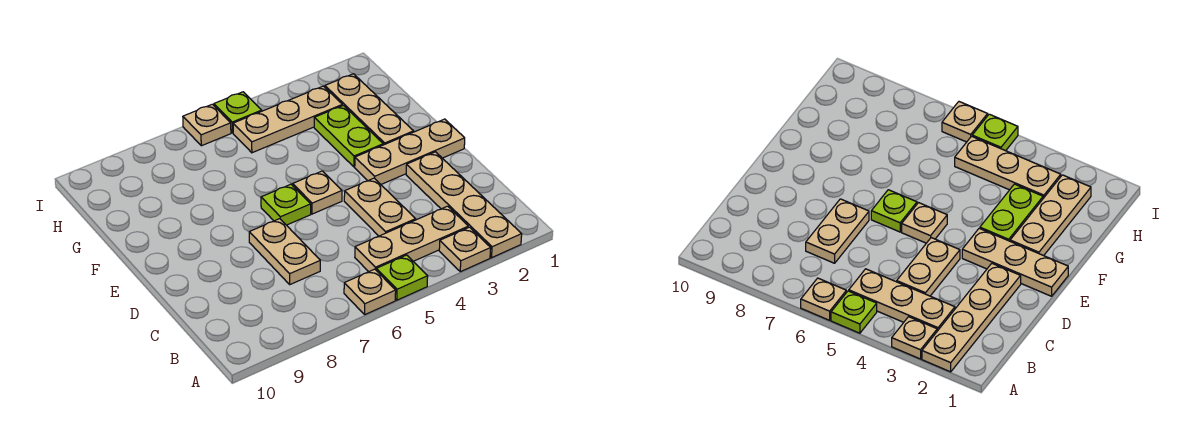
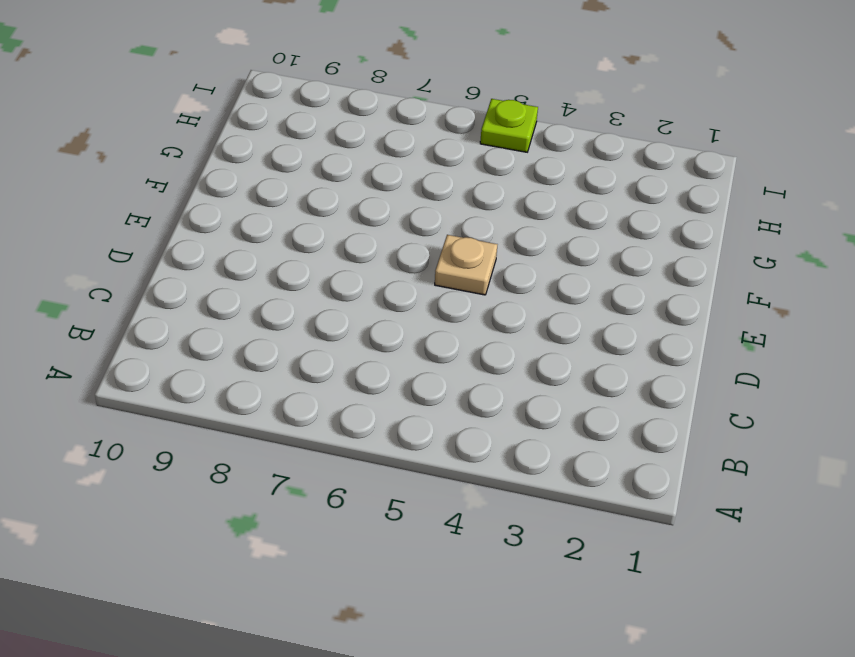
none -> tan 1x4 plate [406,152,522,258]
none -> tan 1x1 plate [439,227,491,272]
none -> lime 1x1 plate [376,255,428,300]

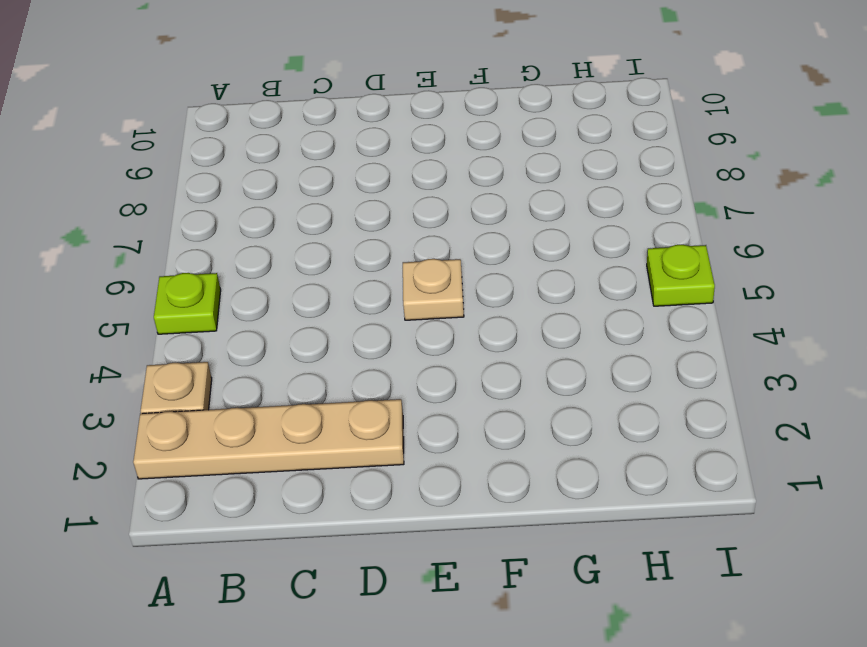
none -> tan 1x1 plate [344,269,396,314]
none -> tan 1x3 plate [355,206,468,272]
none -> tan 1x2 plate [344,178,416,236]

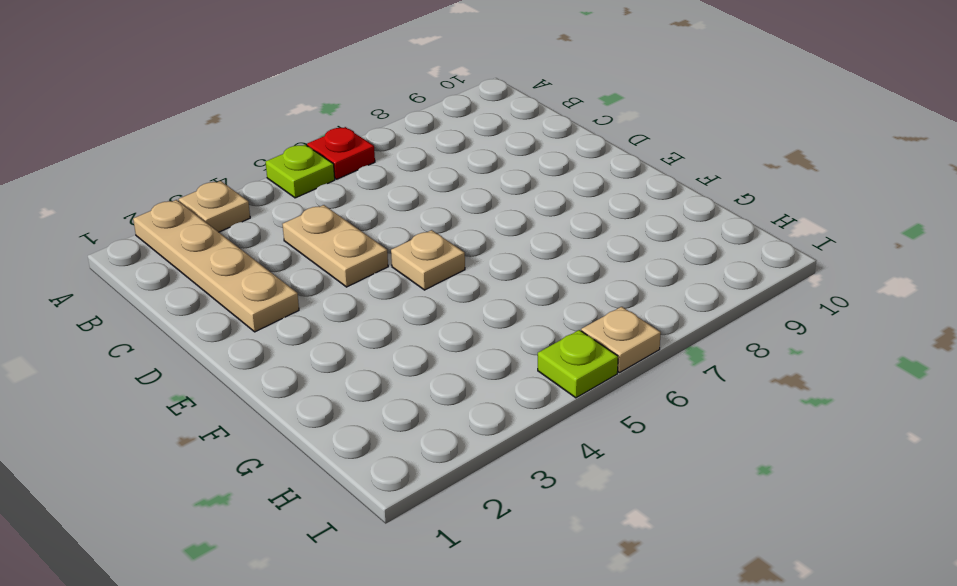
red 1x1 plate [307,127,375,179] -> tan 1x1 plate [344,269,396,314]
none -> tan 1x3 plate [355,206,468,272]
none -> tan 1x2 plate [249,219,320,284]
none -> tan 1x3 plate [355,119,465,184]

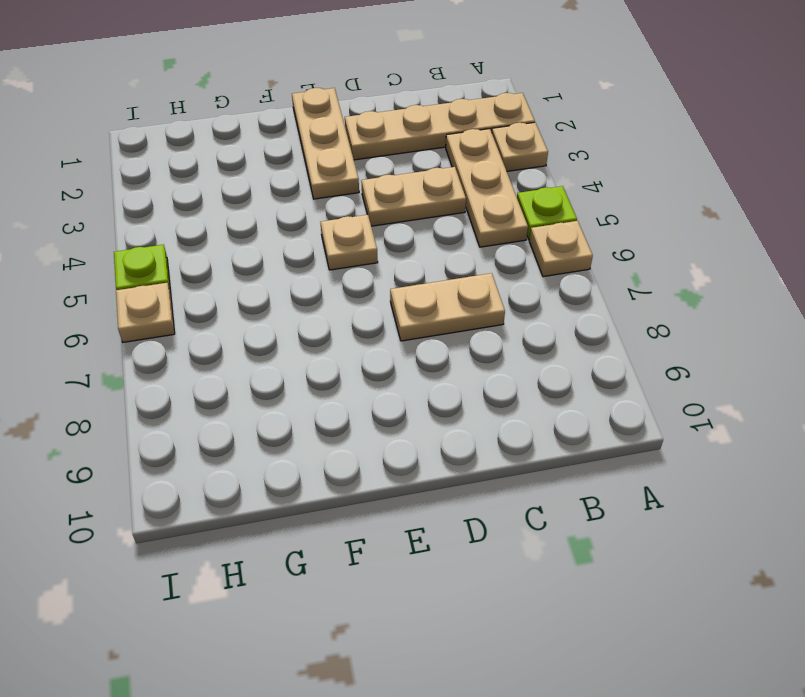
none -> lime 1x1 plate [261,184,311,225]
none -> tan 1x3 plate [325,74,414,145]
none -> lime 1x2 plate [314,105,383,167]

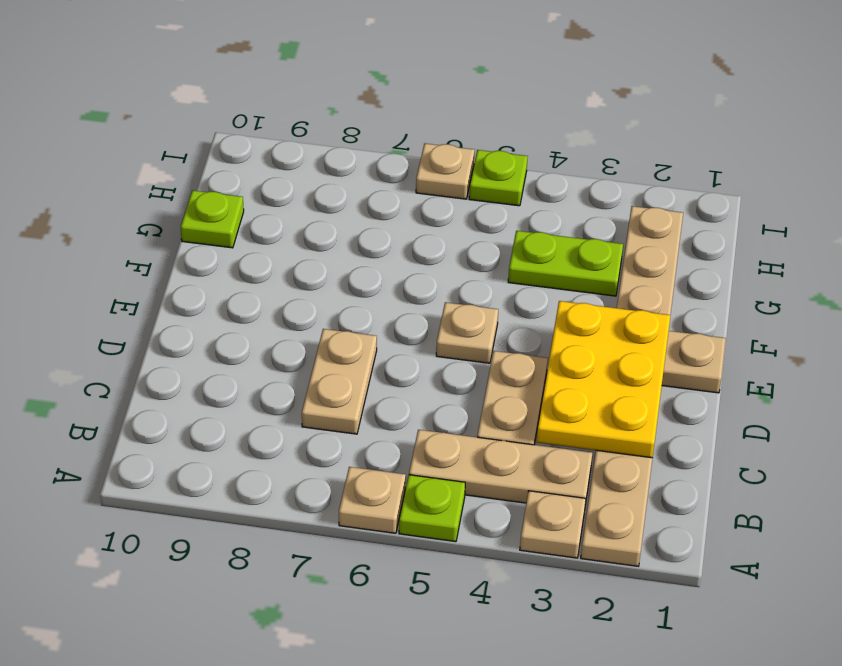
yellow 2x3 plate [537,301,670,458] -> none
lime 1x2 plate [508,231,623,296] -> lime 1x2 plate turned to [314,105,383,167]
lime 1x1 plate [181,190,244,248] -> lime 1x1 plate moved to [261,184,311,225]
none -> tan 1x3 plate [233,86,342,153]

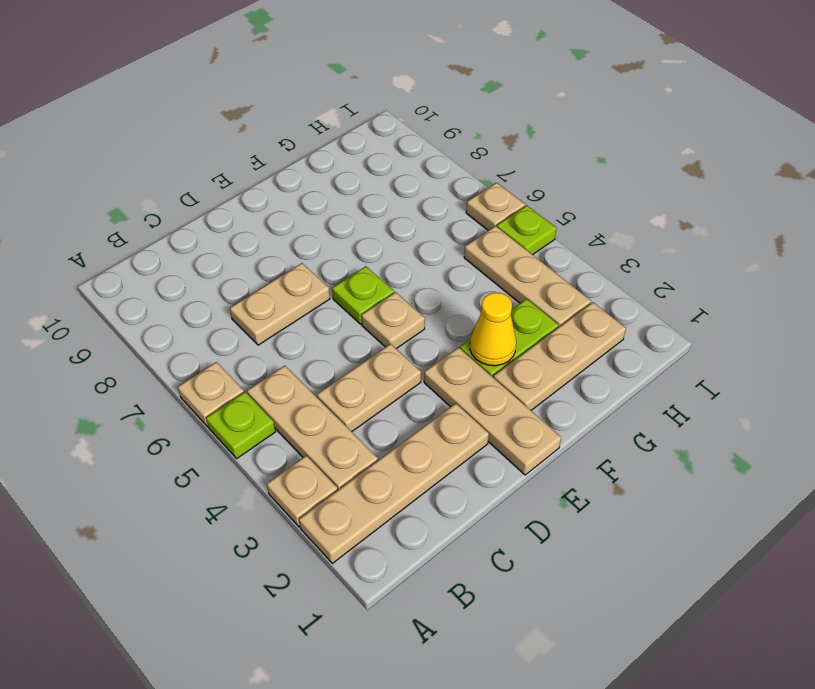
yellow 1x1 cone [470,293,516,366] -> none

